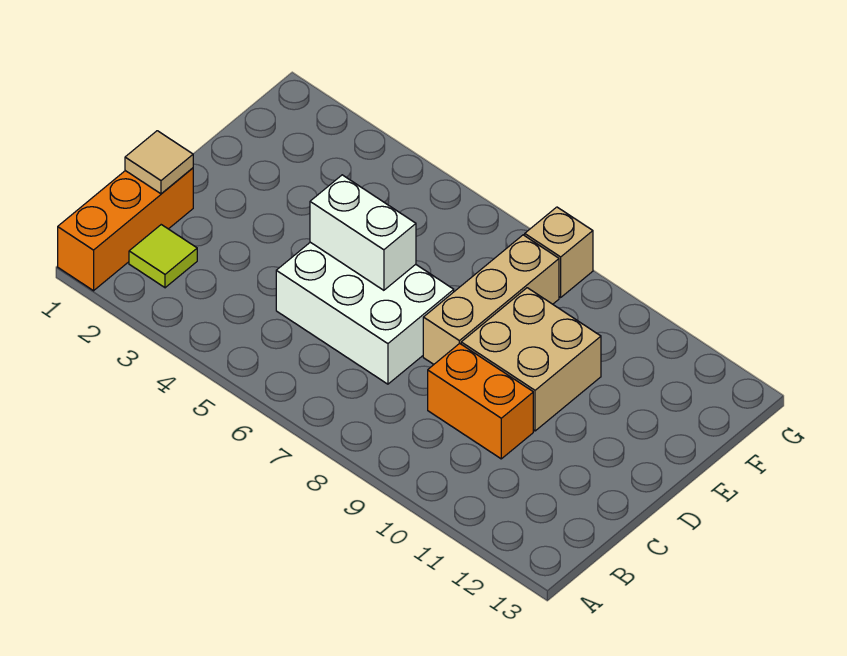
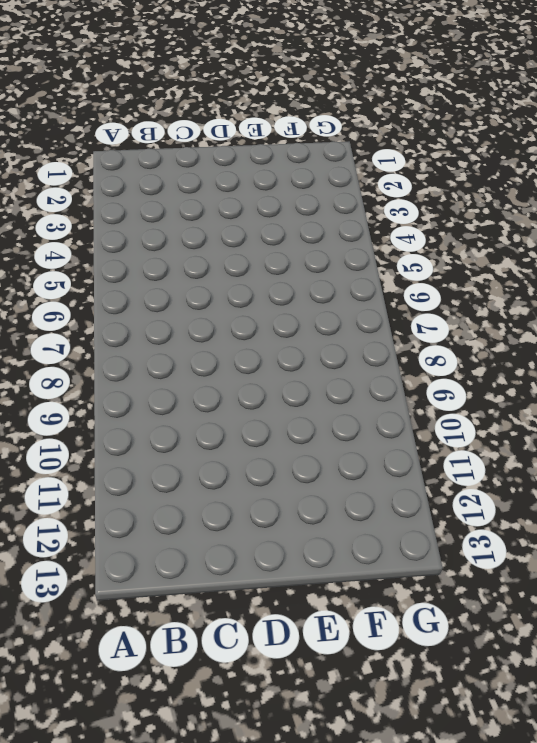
none -> orange 1x3 brick [58,168,193,291]
none -> lime 1x1 tile [129,225,197,288]

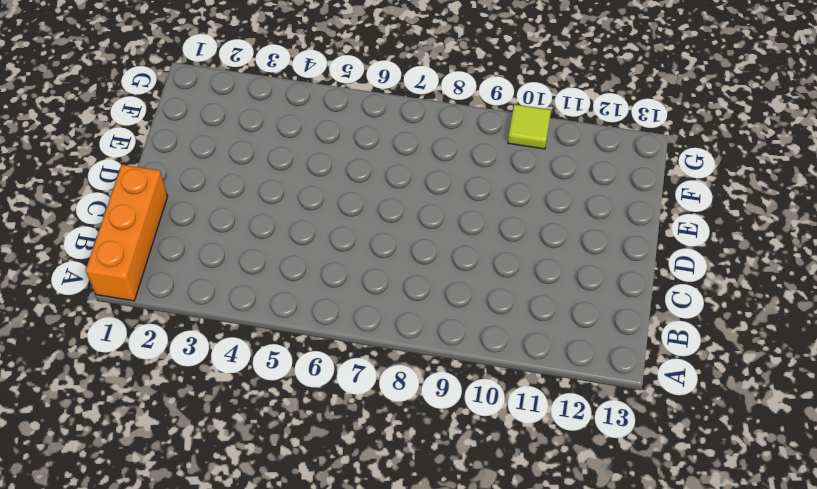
lime 1x1 tile [508,104,551,149] -> lime 1x1 tile moved to [129,225,197,288]
none -> white 2x3 brick [276,242,454,384]
none -> orange 1x2 brick [428,343,533,459]

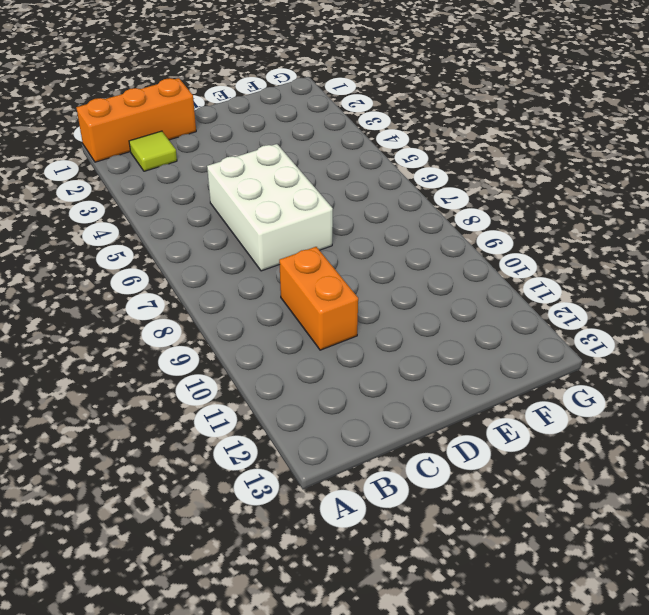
none -> tan 1x3 brick [423,235,559,364]
none -> tan 2x2 brick [461,288,601,431]

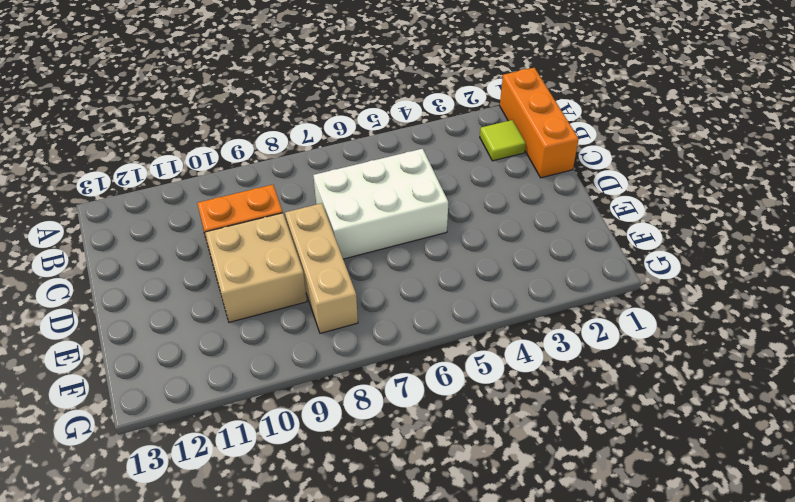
none -> tan 1x1 brick [525,207,593,297]
none -> tan 1x1 tile [125,131,193,194]

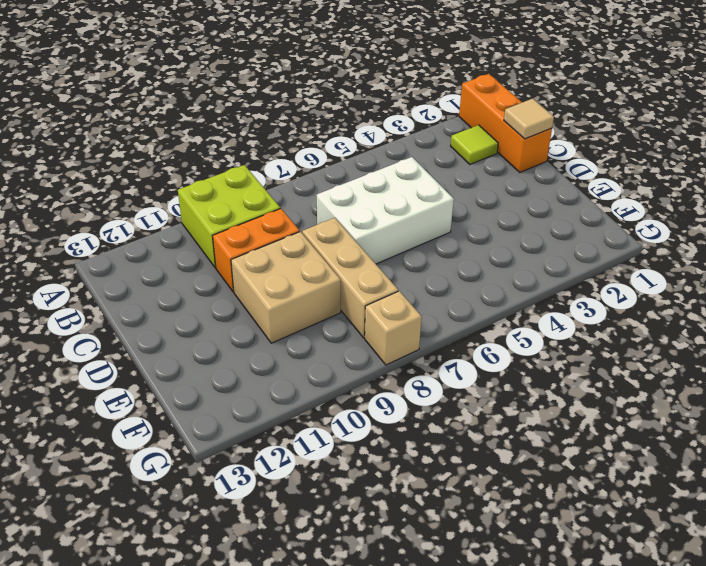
lime 2x2 brick [178,165,280,268] -> none
none -> white 1x2 brick [310,175,416,290]

